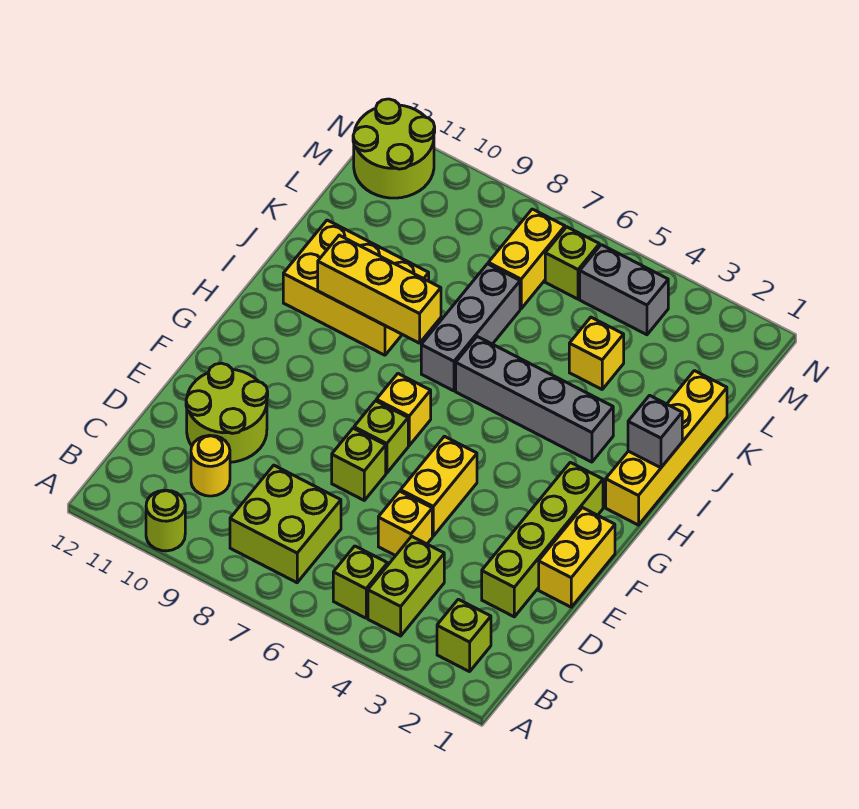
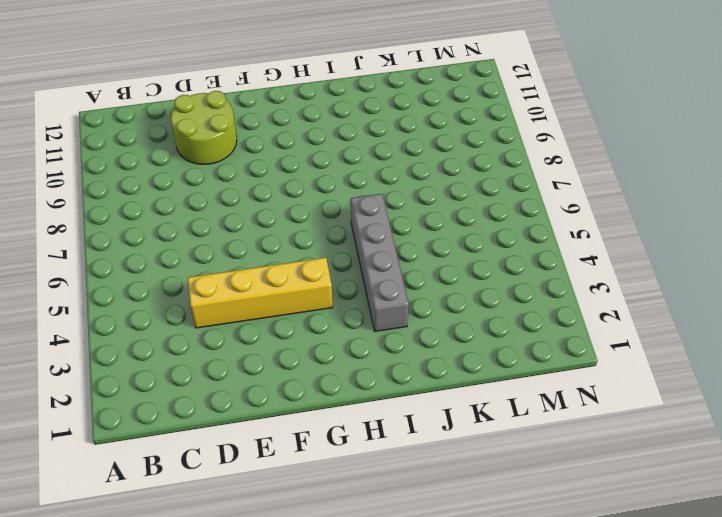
yellow 1x4 brick [188,258,332,328] -> yellow 1x4 brick moved to [606,371,727,525]
none -> lime 1x1 round brick [146,490,185,551]
none -> lime 1x1 brick [437,599,491,672]
none -> lime 1x2 brick [368,536,444,636]

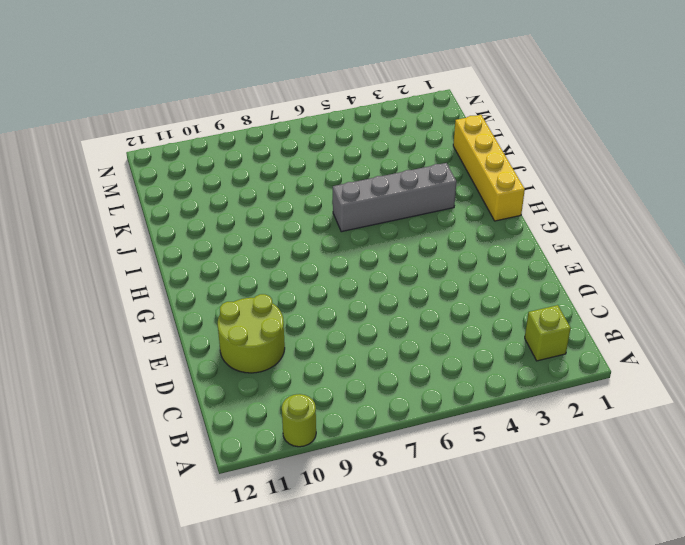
none -> lime 1x2 brick [368,536,444,636]
none -> lime 1x1 brick [333,546,388,618]
none -> lime 2x2 brick [230,465,341,583]

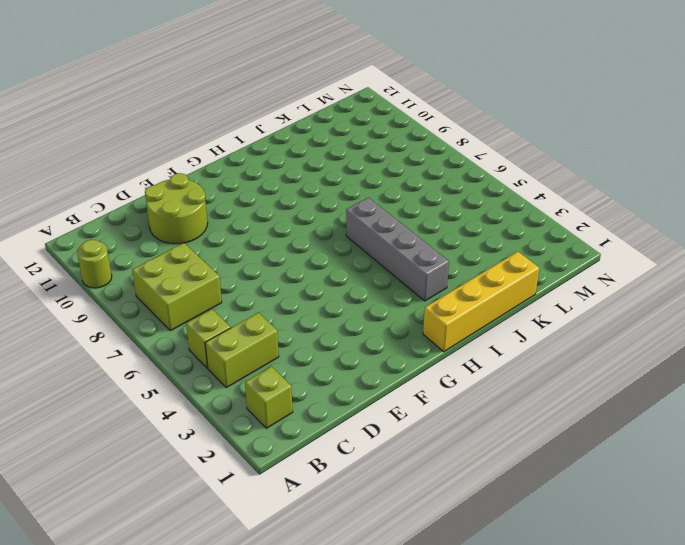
none -> yellow 1x1 round brick [191,435,230,496]
none -> lime 1x4 brick [482,462,603,617]
none -> yellow 1x1 brick [378,491,432,556]

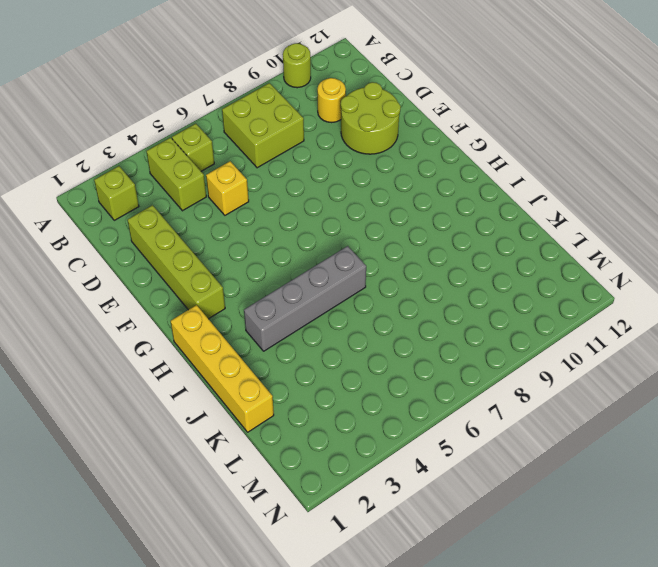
none -> yellow 1x2 brick [539,508,615,607]
none -> yellow 1x2 brick [401,436,477,536]
none -> lime 1x1 brick [332,428,386,500]

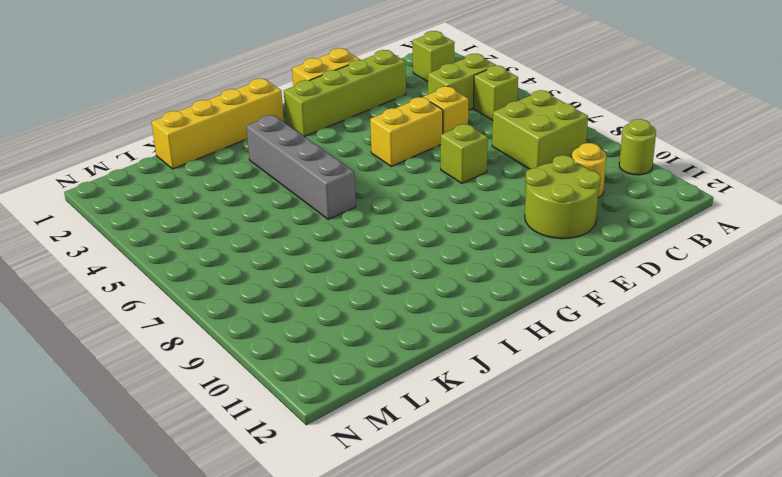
none -> lime 1x1 brick [354,401,408,473]
none -> yellow 1x1 brick [376,374,431,446]
none -> grey 1x3 brick [421,264,520,391]

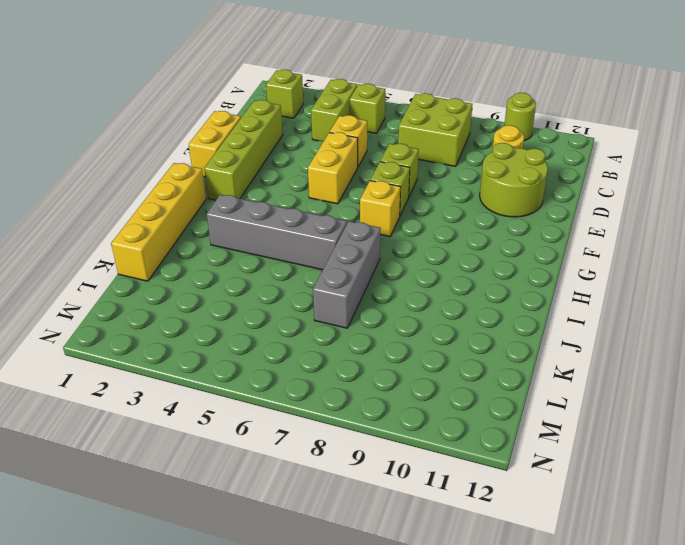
none -> yellow 2x3 brick [283,220,429,355]
none -> yellow 1x1 brick [569,317,624,389]
none -> yellow 1x2 brick [488,209,565,309]

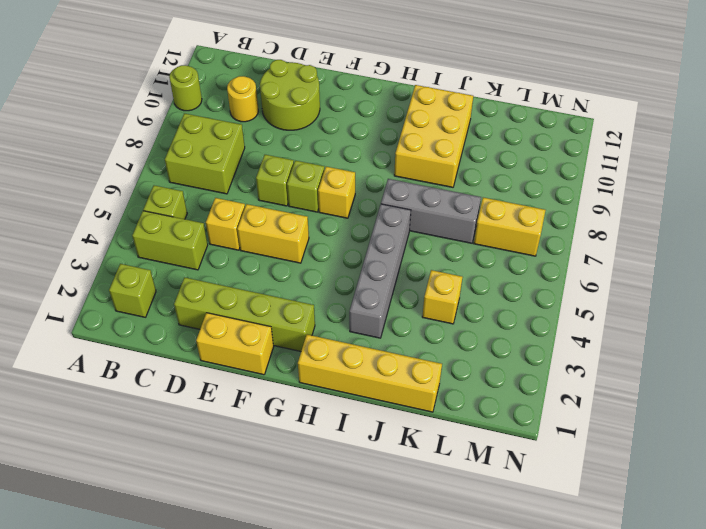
none -> grey 1x2 brick [580,245,668,335]
none -> lime 1x1 brick [545,227,599,299]
none -> lime 2x2 round brick [353,99,435,198]

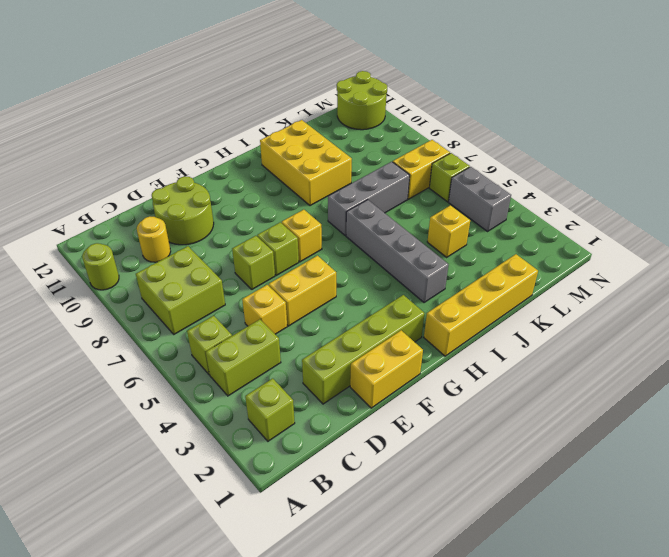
none -> grey 1x1 brick [628,395,682,468]
none -> yellow 1x3 brick [318,235,441,343]

